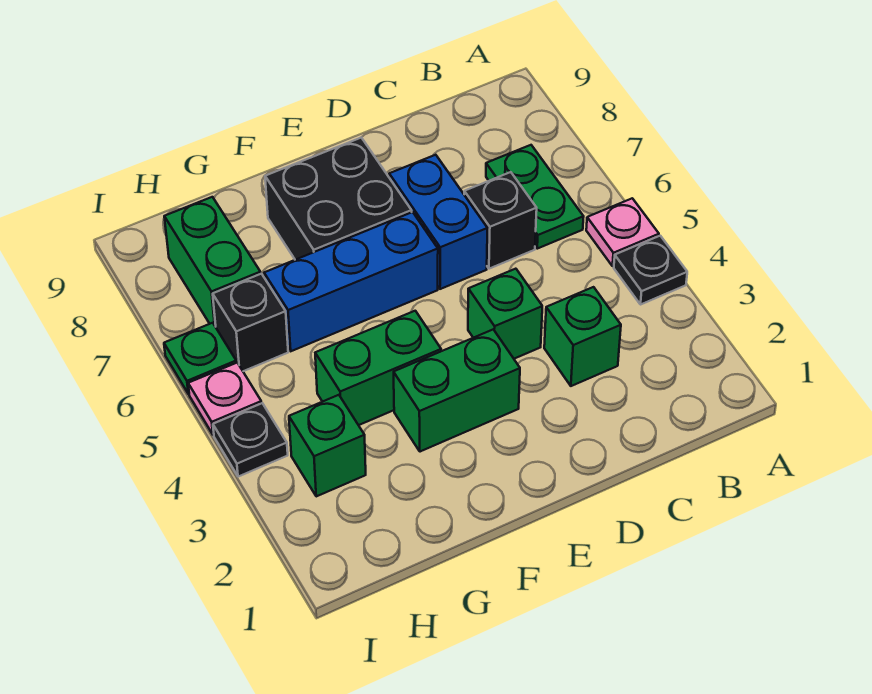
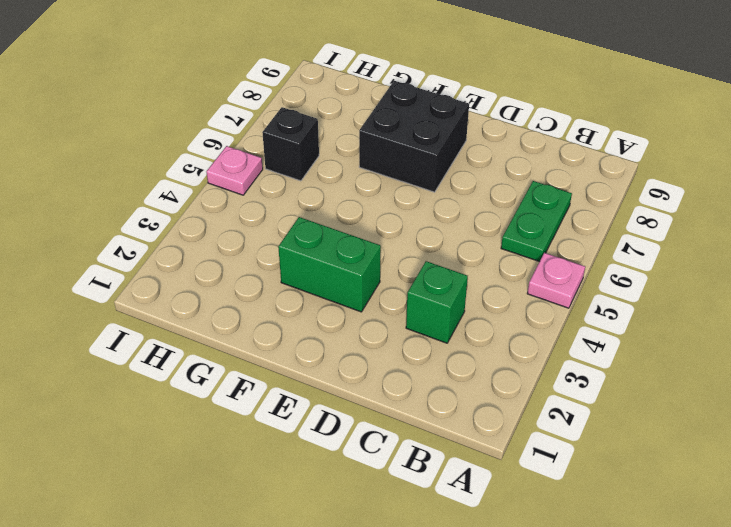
none -> black 1x1 plate [614,236,687,305]
none -> black 1x1 brick [464,172,537,269]
none -> green 1x1 brick [468,269,542,359]

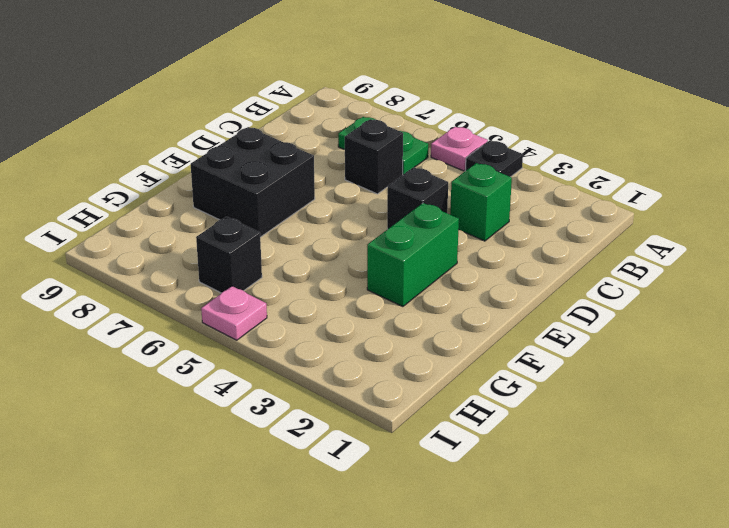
black 1x1 brick [387,167,448,229] -> green 1x1 brick [468,269,542,359]
none -> blue 1x2 brick [389,155,487,289]
none -> blue 1x3 brick [264,212,438,351]
none -> green 1x2 brick [315,311,441,425]

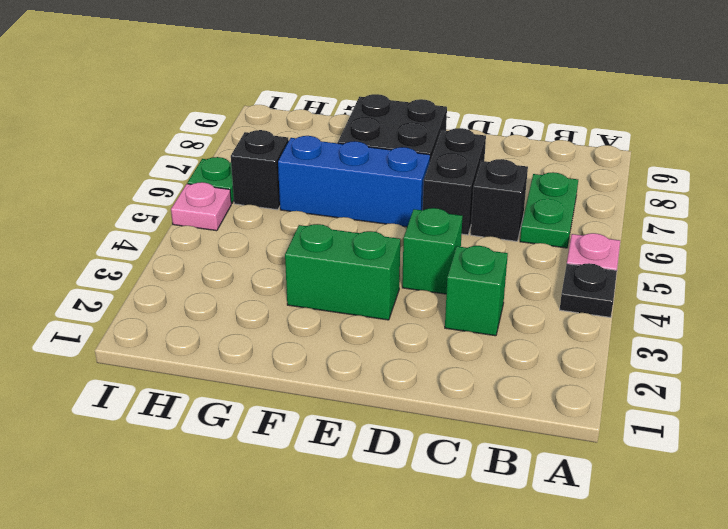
black 1x2 brick [423,128,486,235] -> blue 1x2 brick [389,155,487,289]
none -> green 1x2 brick [315,311,441,425]
none -> green 1x1 brick [289,395,366,496]
none -> green 1x2 brick [164,197,261,327]

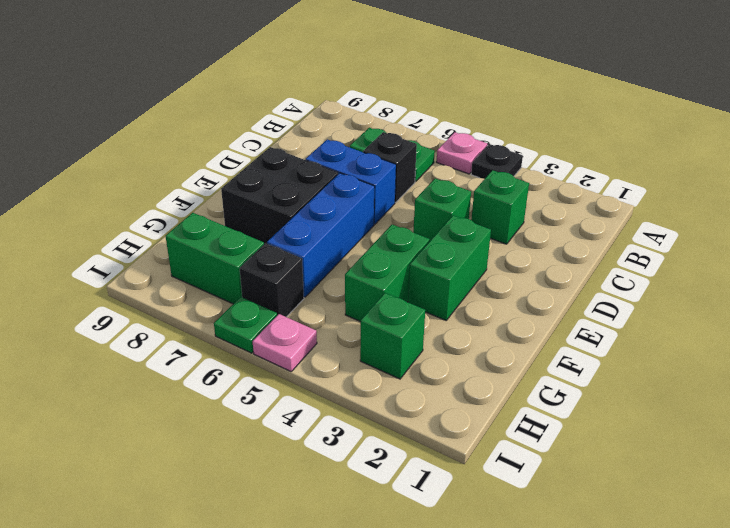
none -> black 1x1 plate [213,403,288,477]

